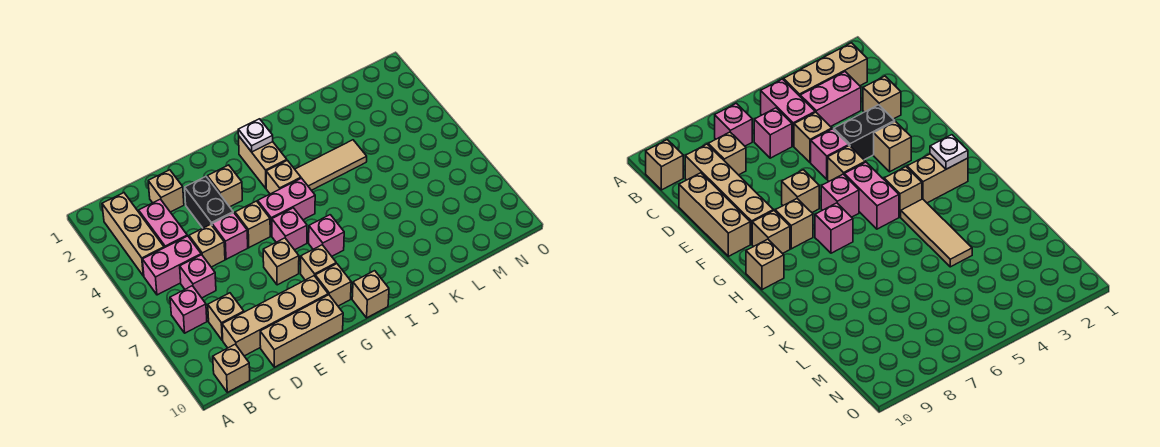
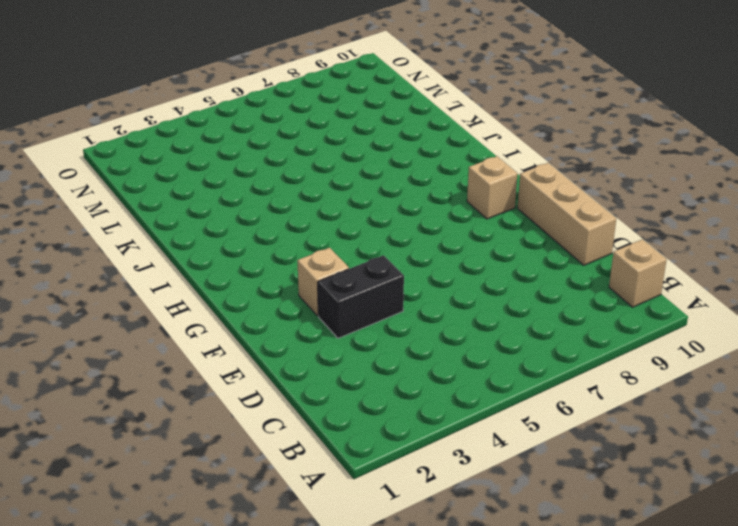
none -> tan 1x3 brick [102,193,164,276]
none -> pink 1x2 brick [142,236,201,295]
none -> pink 1x1 brick [170,286,207,333]

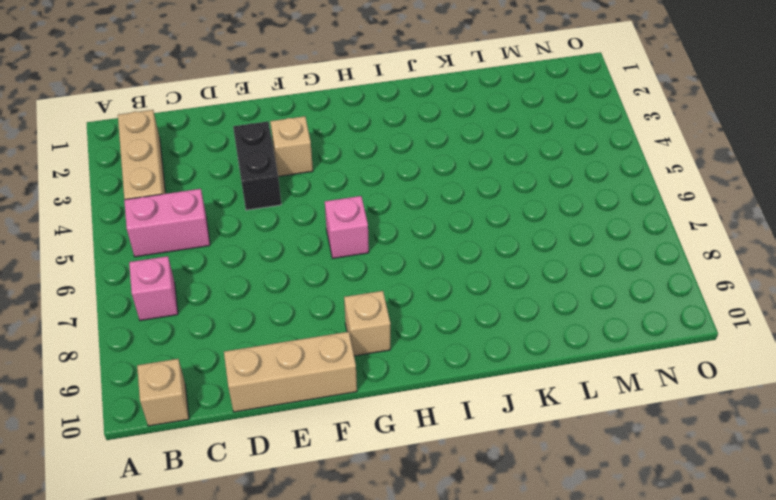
none -> pink 1x2 brick [139,199,187,248]
none -> pink 1x1 brick [180,255,216,298]
none -> tan 1x1 brick [208,293,244,340]

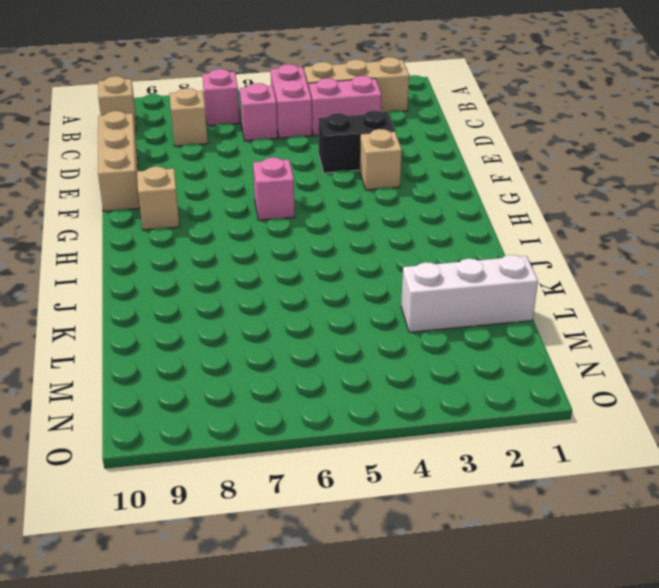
white 1x3 brick [401,255,538,332] -> none
none -> tan 1x4 brick [222,276,328,356]
none -> tan 1x1 brick [148,170,184,212]
none -> tan 1x1 brick [189,224,225,267]

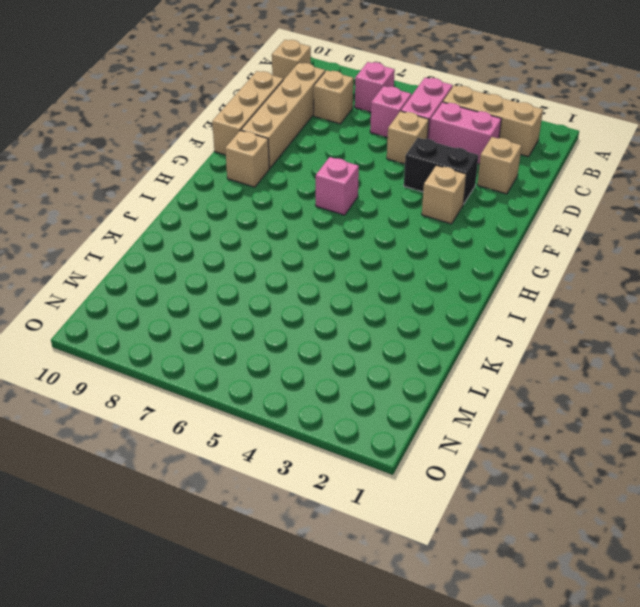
none -> pink 1x1 brick [212,213,248,259]
none -> tan 1x1 brick [235,201,270,247]
none -> tan 1x1 brick [263,238,299,285]

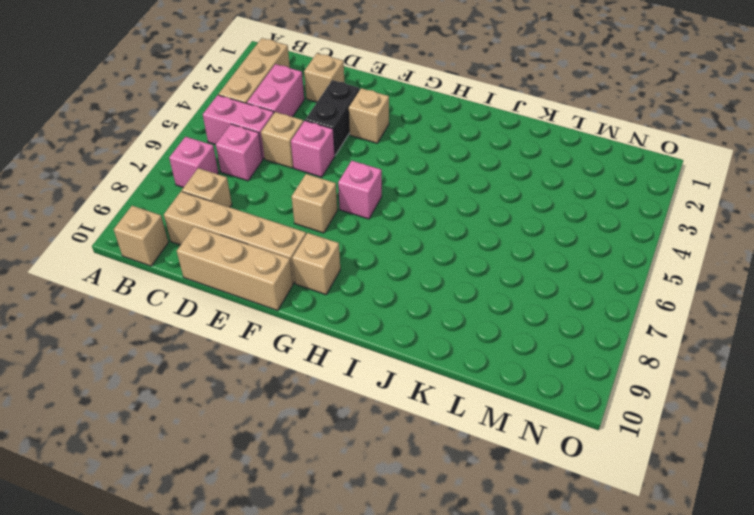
none -> tan 1x1 brick [235,201,270,247]
none -> pink 1x2 brick [258,178,315,236]
none -> tan 1x1 brick [301,245,336,280]

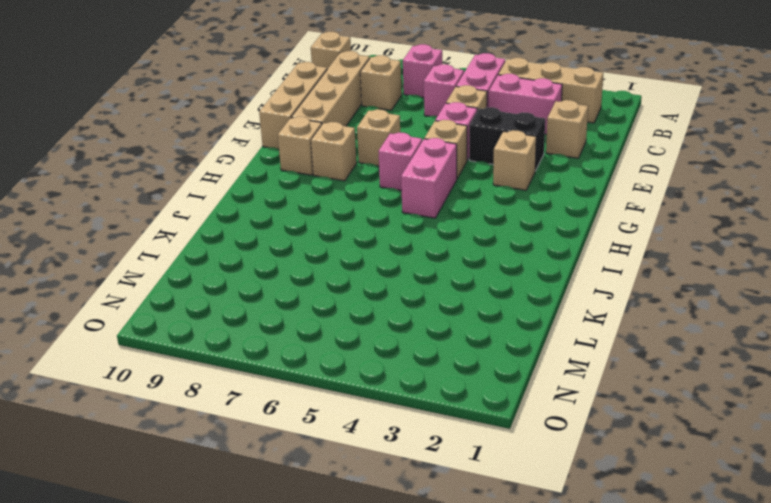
none -> tan 1x2 brick [239,137,287,188]
none -> tan 1x1 brick [266,160,301,194]
none -> pink 1x1 brick [309,215,344,256]

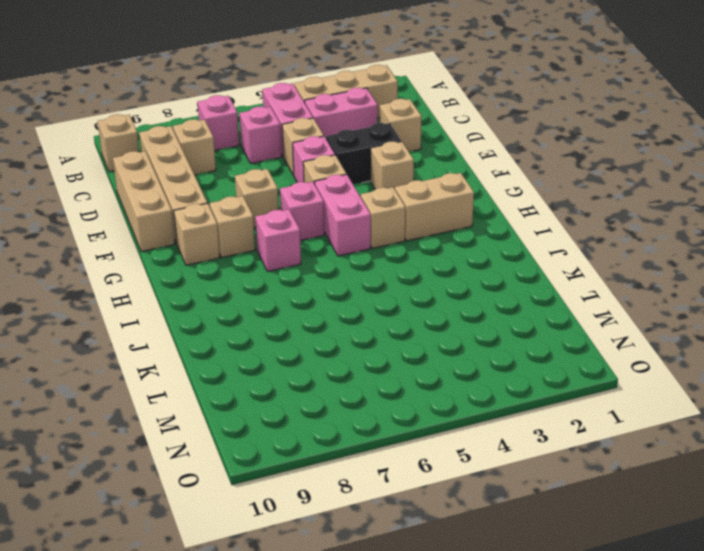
none -> tan 1x1 brick [352,271,389,318]
none -> tan 1x3 tile [295,140,367,190]
none -> white 1x1 plate [238,119,273,152]

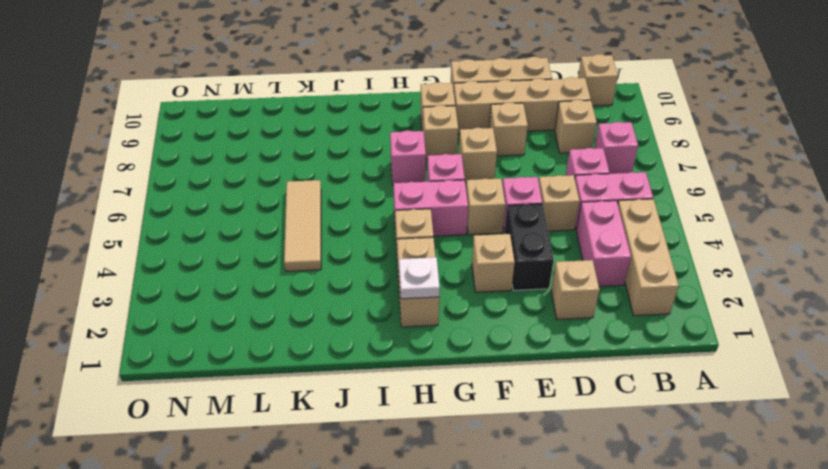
tan 1x1 brick [489,102,528,156] -> tan 1x1 brick moved to [352,271,389,318]
tan 1x3 tile [284,180,321,271] -> tan 1x3 tile turned to [295,140,367,190]

